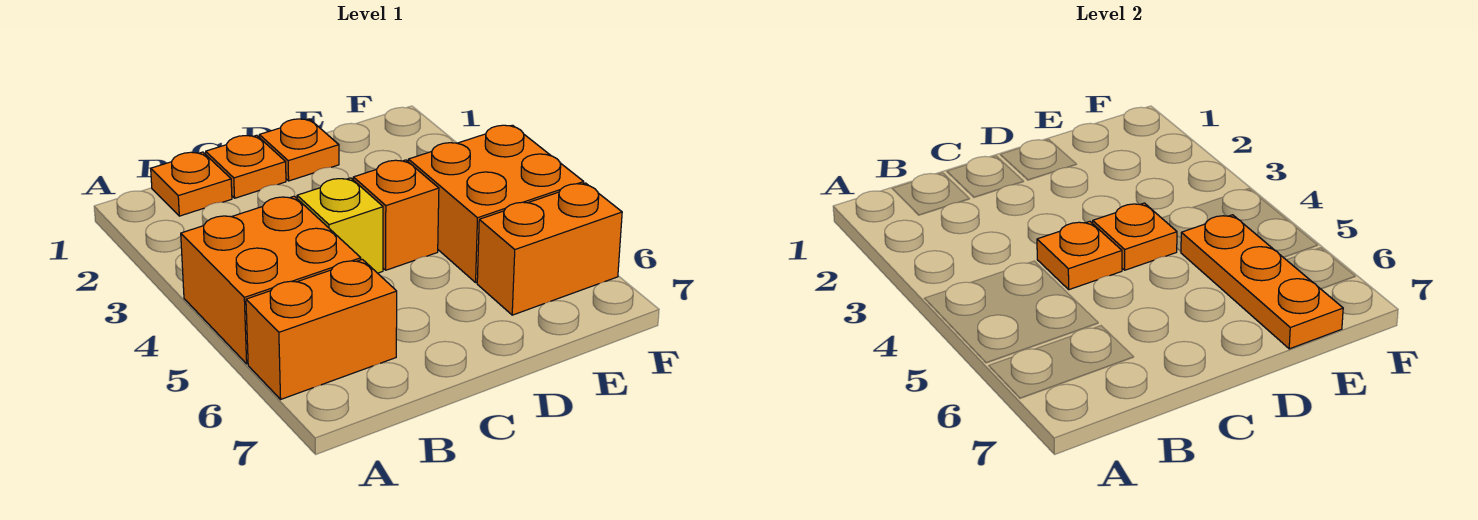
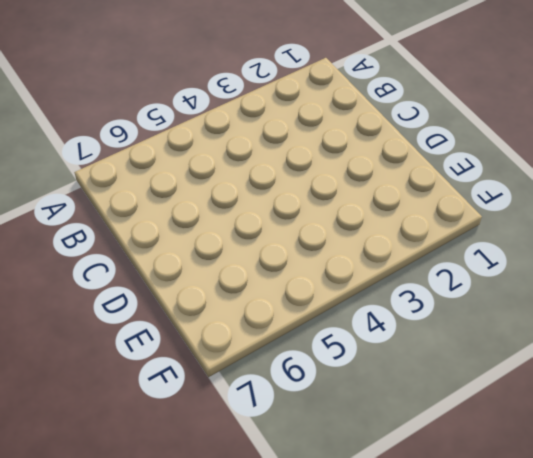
none -> orange 2x2 brick [181,196,361,364]
none -> orange 1x2 brick [246,259,397,399]
none -> orange 1x1 plate [151,152,232,216]

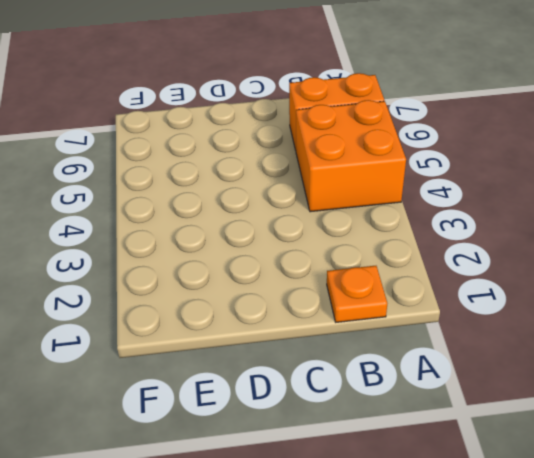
none -> orange 1x1 plate [206,135,286,198]
none -> yellow 1x1 brick [297,178,383,273]
none -> orange 1x1 plate [259,119,339,181]

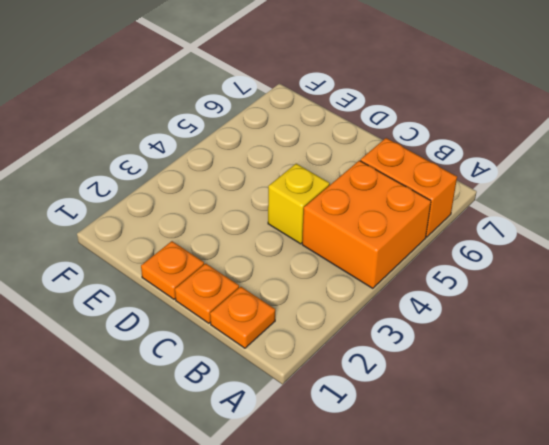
none -> orange 1x1 brick [353,160,439,270]
none -> orange 2x2 brick [408,125,584,283]
none -> orange 1x2 brick [477,183,622,315]

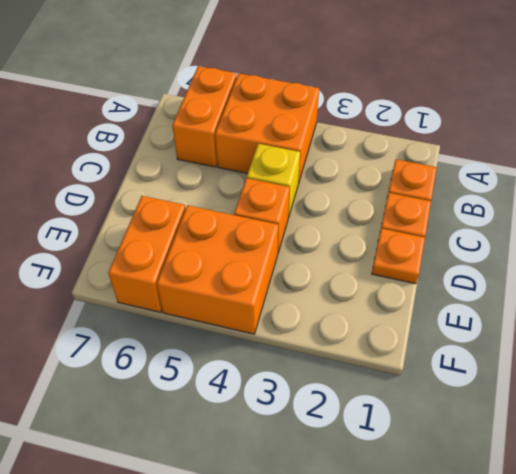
none -> orange 1x1 plate [1037,221,1122,290]
none -> orange 1x1 plate [1093,203,1177,270]
none -> orange 1x3 plate [1181,215,1343,349]

